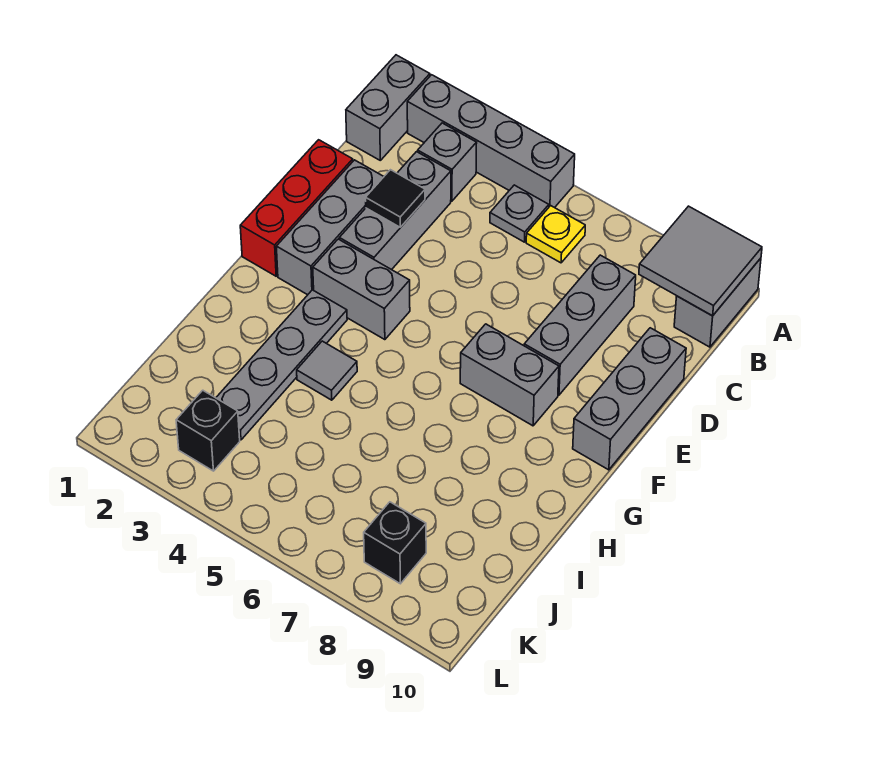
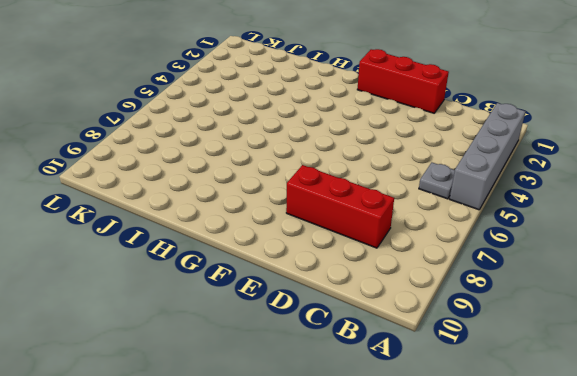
red 1x3 brick [286,165,394,248] -> grey 1x3 brick [524,255,636,395]
none -> grey 1x2 brick [346,55,430,160]
none -> grey 1x2 brick [674,258,761,347]
none -> grey 1x1 brick [418,123,477,201]

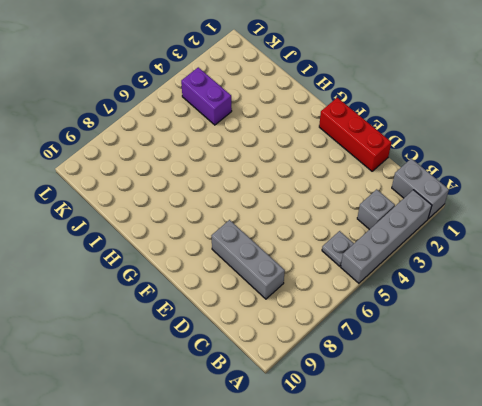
purple 1x2 brick [181,67,232,125] -> none
none -> grey 1x2 brick [674,258,761,347]
none -> yellow 1x1 plate [526,206,585,263]
none -> grey 1x3 brick [339,152,451,270]

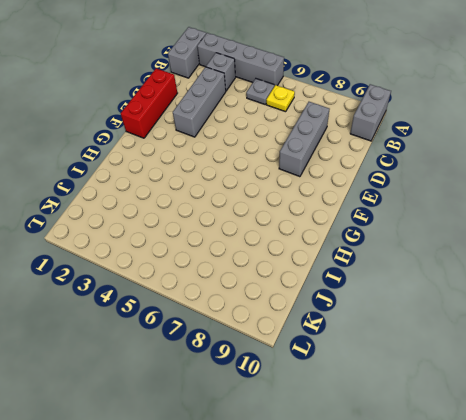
none -> grey 1x3 brick [276,160,384,295]
none -> grey 1x3 brick [573,328,686,470]
none -> grey 1x2 brick [313,239,410,340]

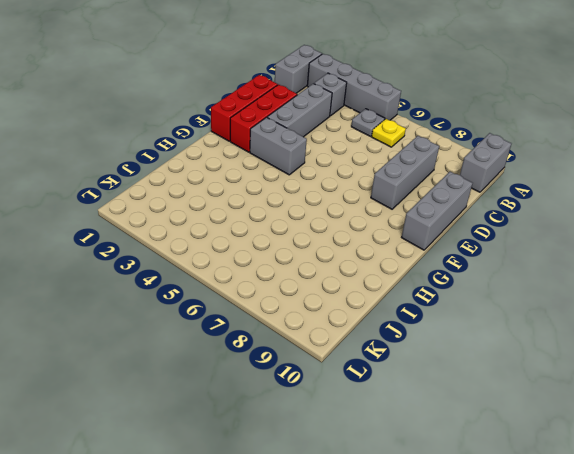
red 1x3 brick [230,85,297,152] -> grey 1x3 brick [276,160,384,295]
none -> grey 1x2 brick [460,324,559,426]
none -> grey 1x4 plate [216,290,347,440]
none -> grey 1x1 tile [297,341,357,400]

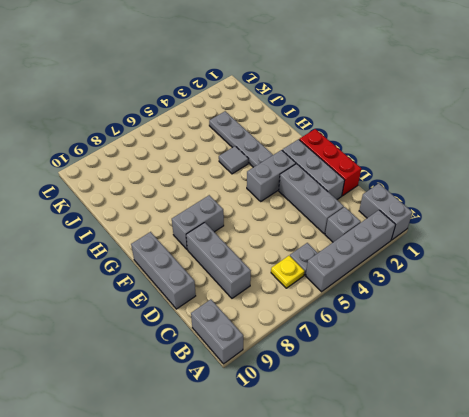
none -> black 1x1 brick [176,390,240,471]
none -> black 1x1 brick [364,502,426,584]
none -> grey 2x2 tile [639,206,762,316]

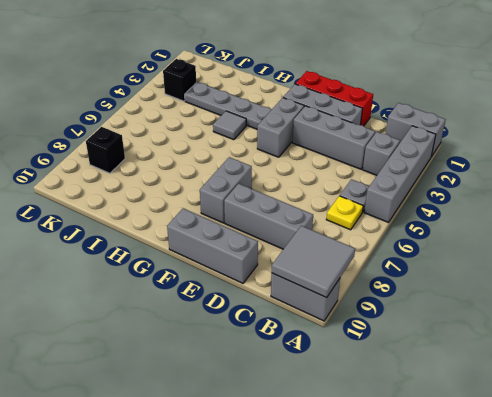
none -> black 1x1 tile [365,170,425,227]

